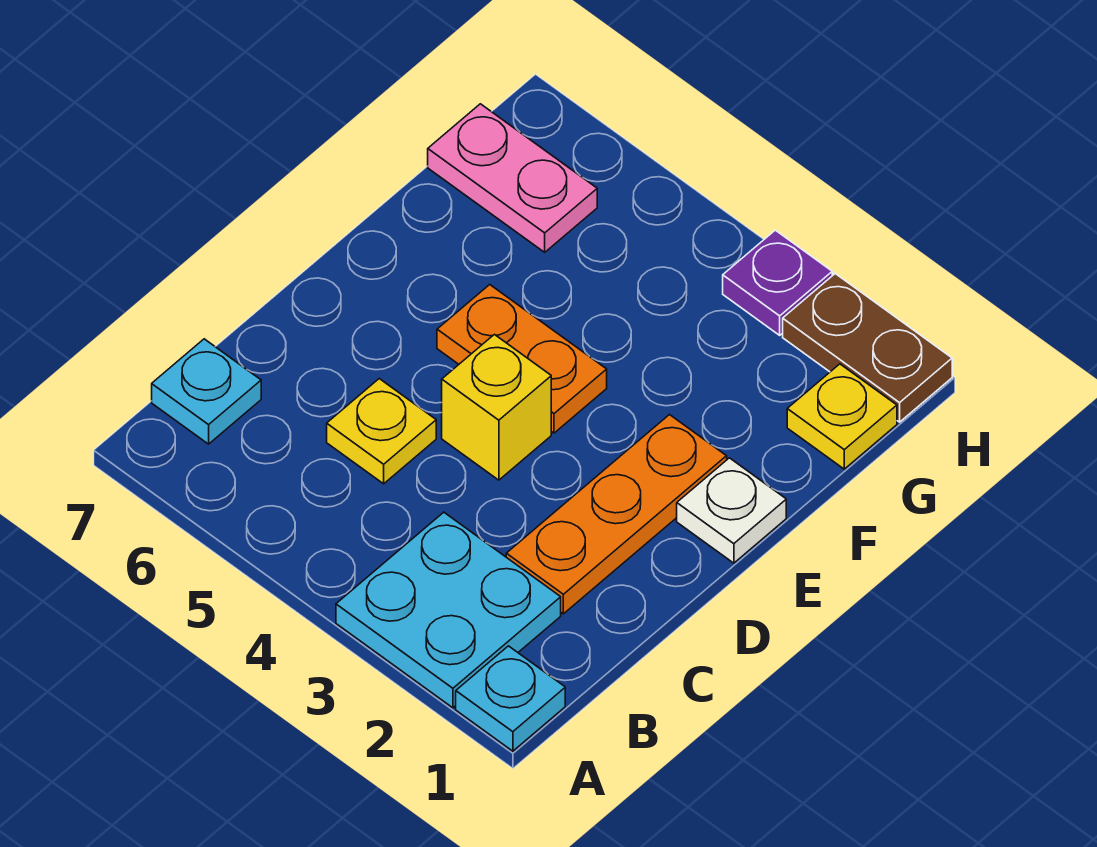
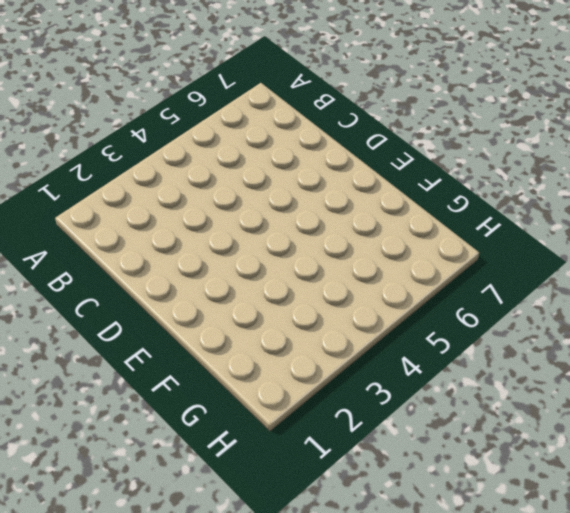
none -> cyan 1x1 plate [456,646,565,751]
none -> cyan 2x2 plate [336,512,561,708]
none -> cyan 1x1 plate [152,339,261,444]

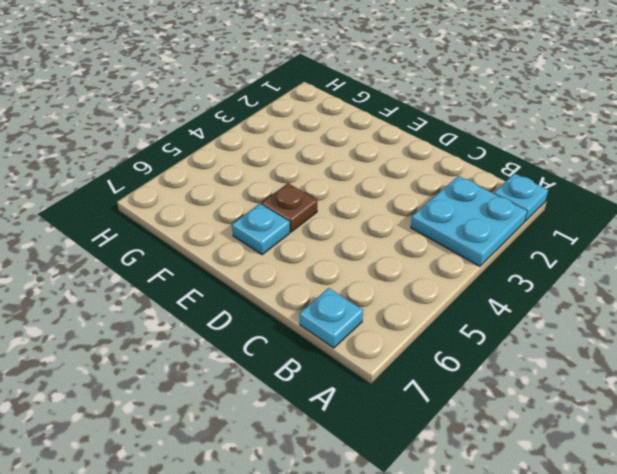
brown 1x1 plate [262,183,317,232] -> orange 1x2 plate [437,285,607,433]
cyan 1x1 plate [232,204,290,255] -> none
none -> orange 1x3 plate [506,415,727,614]
none -> yellow 1x1 plate [327,379,436,484]
none -> yellow 1x1 brick [442,335,551,480]

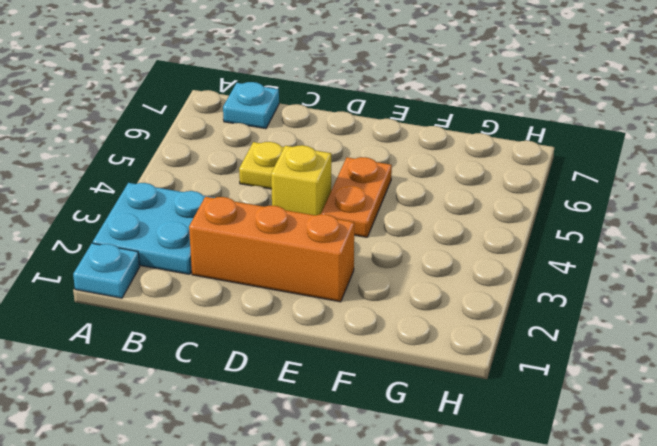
orange 1x3 brick [189,197,354,302] -> orange 1x3 plate [506,415,727,614]
none -> white 1x1 plate [677,458,786,563]
none -> yellow 1x1 plate [787,364,897,469]
none -> pink 1x2 plate [428,104,597,252]

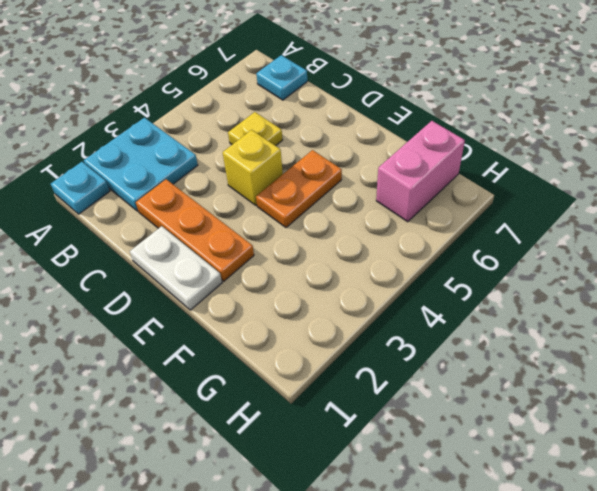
white 1x2 plate [130,226,222,310] -> white 1x1 plate [677,458,786,563]
pink 1x2 brick [376,121,465,222] -> pink 1x2 plate [428,104,597,252]
none -> yellow 1x1 plate [787,364,897,469]
none -> brown 1x2 plate [783,274,952,422]
none -> purple 1x1 plate [723,230,832,335]

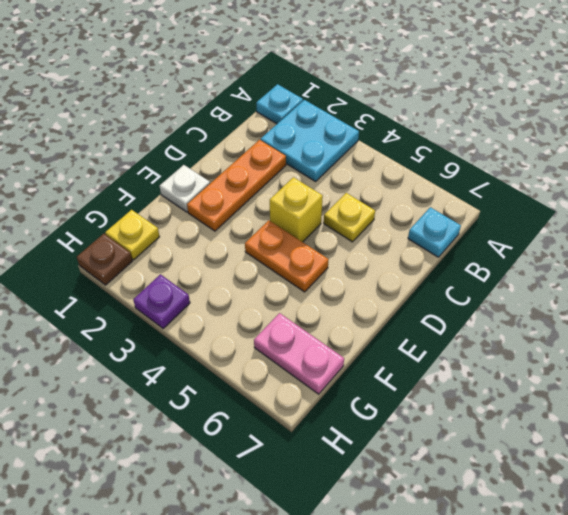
brown 1x1 plate [77,234,132,285] -> brown 1x2 plate [783,274,952,422]

